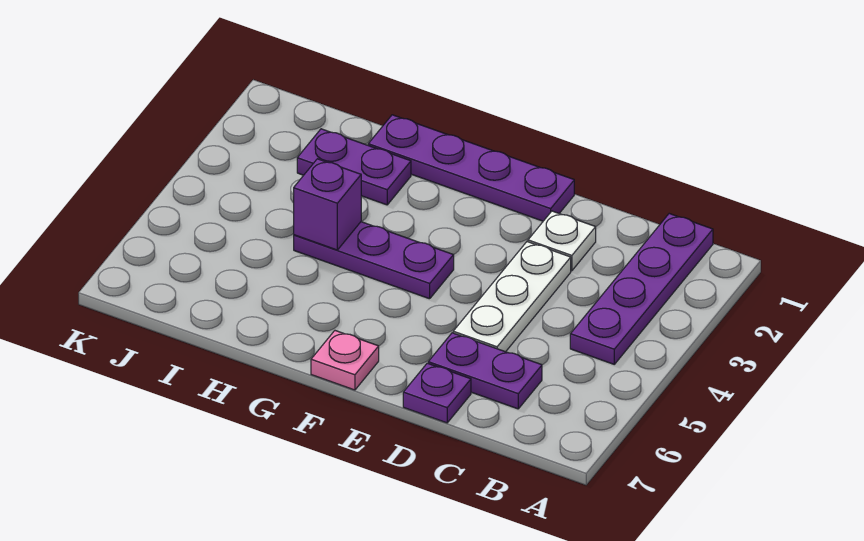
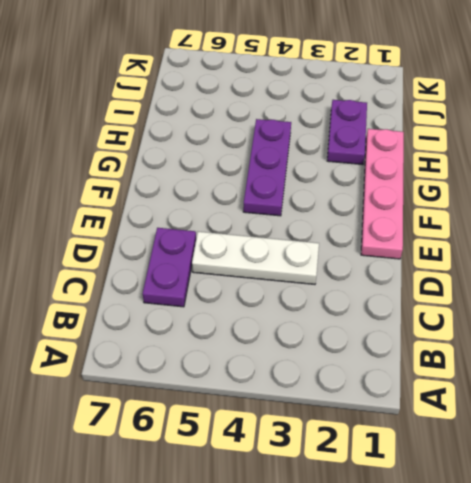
pink 1x4 plate [361,129,404,259] -> purple 1x4 plate [368,115,574,221]
none -> purple 1x4 plate [570,214,713,364]
none -> white 1x1 plate [528,211,596,271]

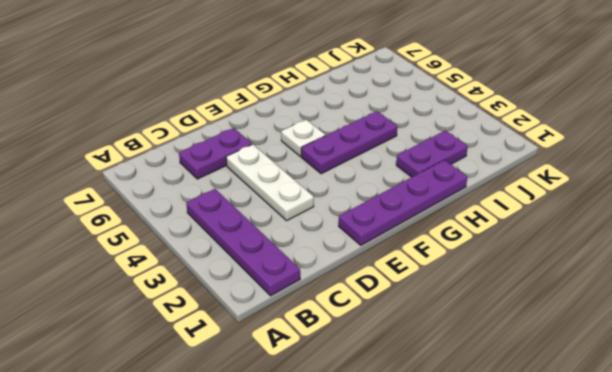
white 1x1 plate [281,120,325,157] -> white 1x1 plate moved to [528,211,596,271]
none -> purple 1x1 plate [403,363,471,423]
none -> pink 1x1 plate [311,331,379,390]

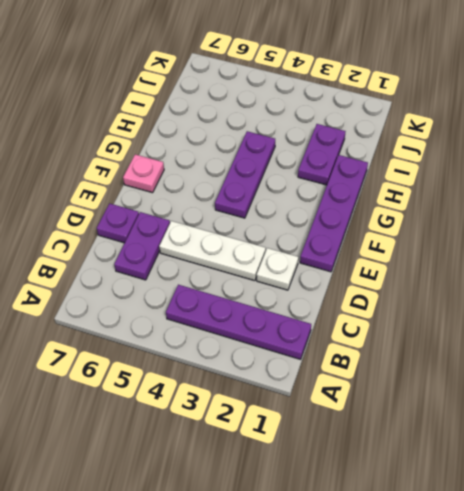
none -> purple 1x1 brick [294,159,361,250]

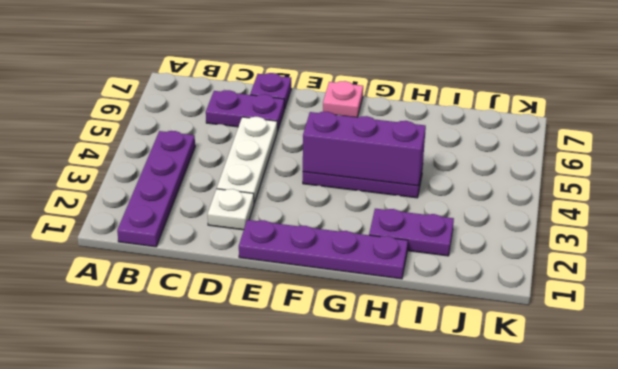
purple 1x3 brick [303,112,426,186] -> purple 1x1 brick [294,159,361,250]

